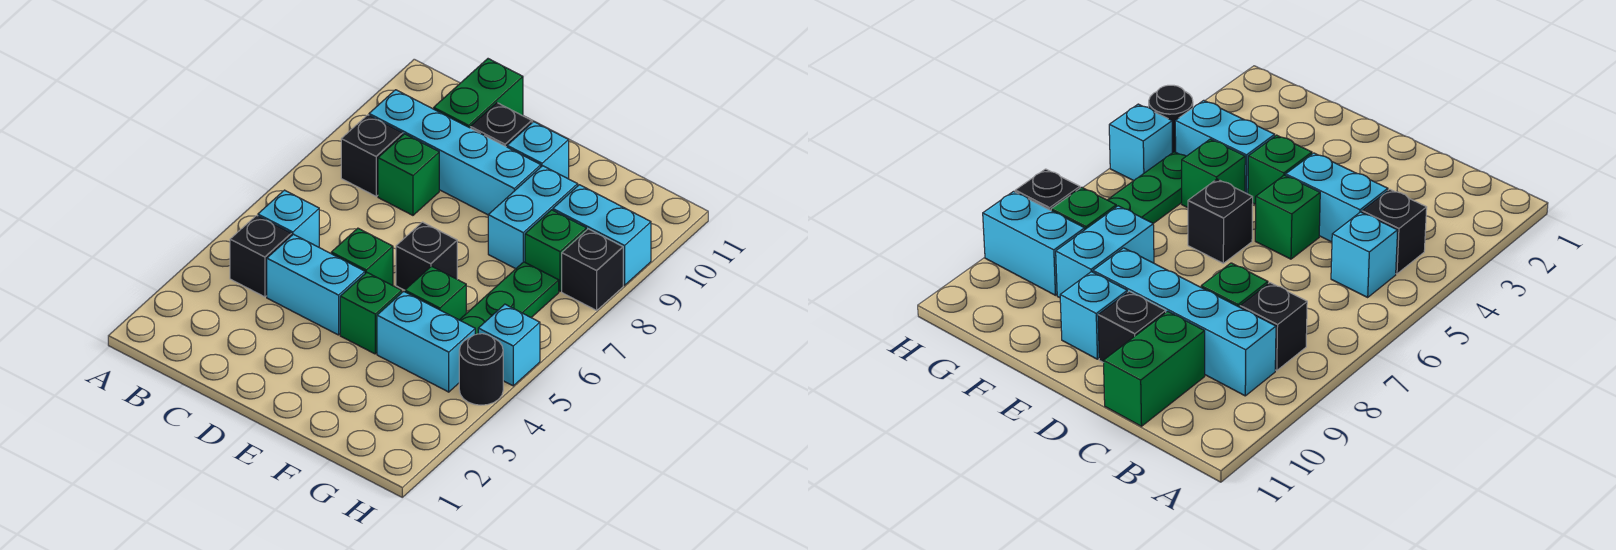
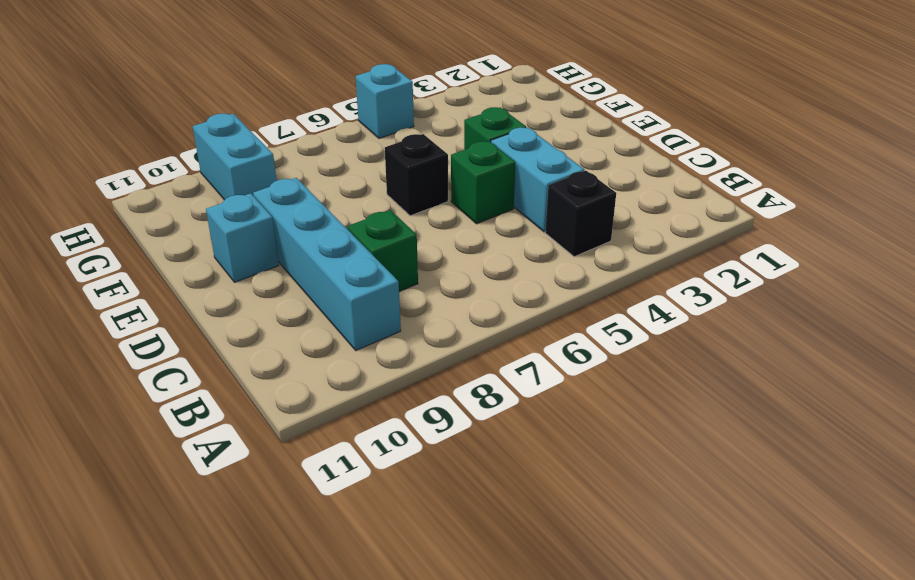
none -> cyan 1x1 brick [258,190,319,247]
none -> black 1x1 brick [341,115,403,196]
none -> green 1x2 brick [434,59,523,128]

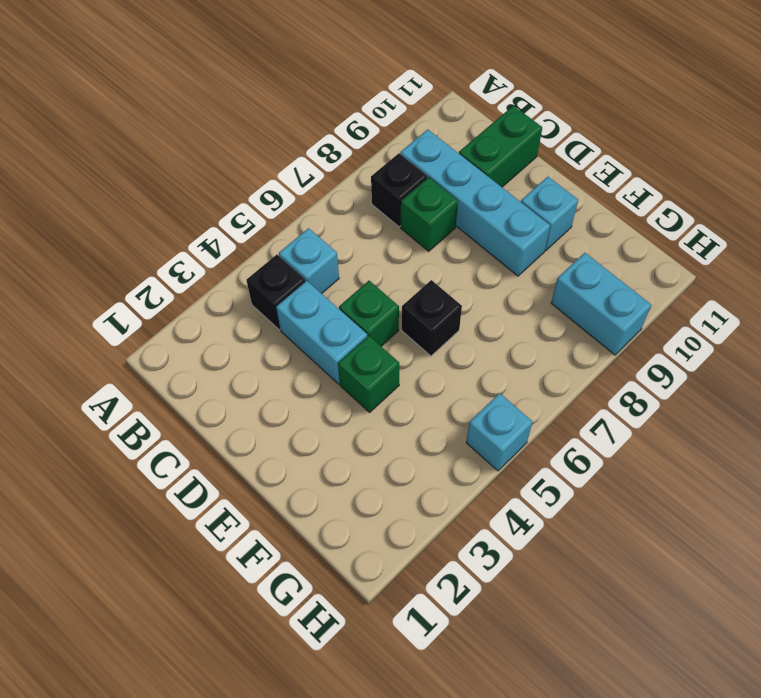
none -> black 1x1 brick [470,103,532,147]
none -> cyan 1x2 brick [377,291,475,392]
none -> green 1x1 brick [405,266,466,320]

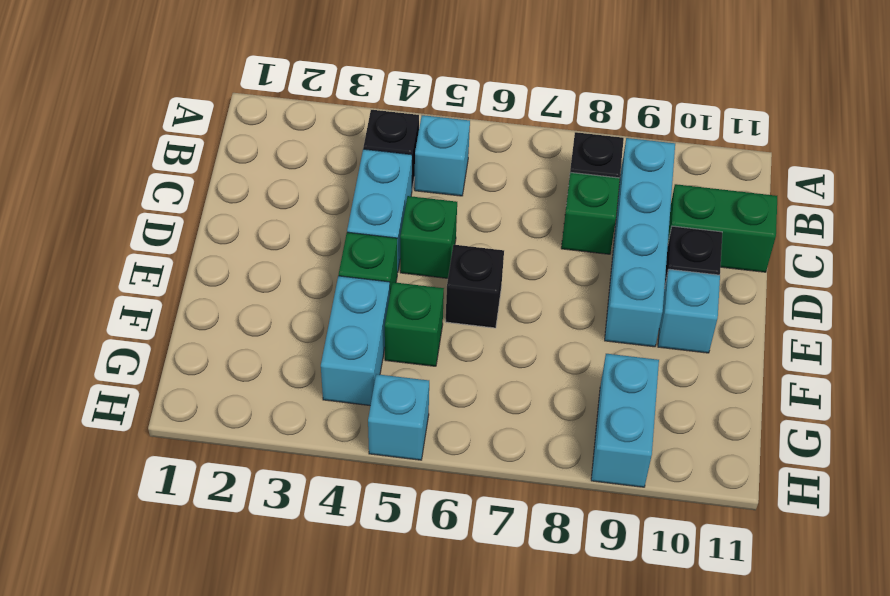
none -> cyan 1x2 brick [488,166,578,269]
none -> green 1x3 plate [460,262,559,335]
none -> green 1x1 brick [525,210,586,291]

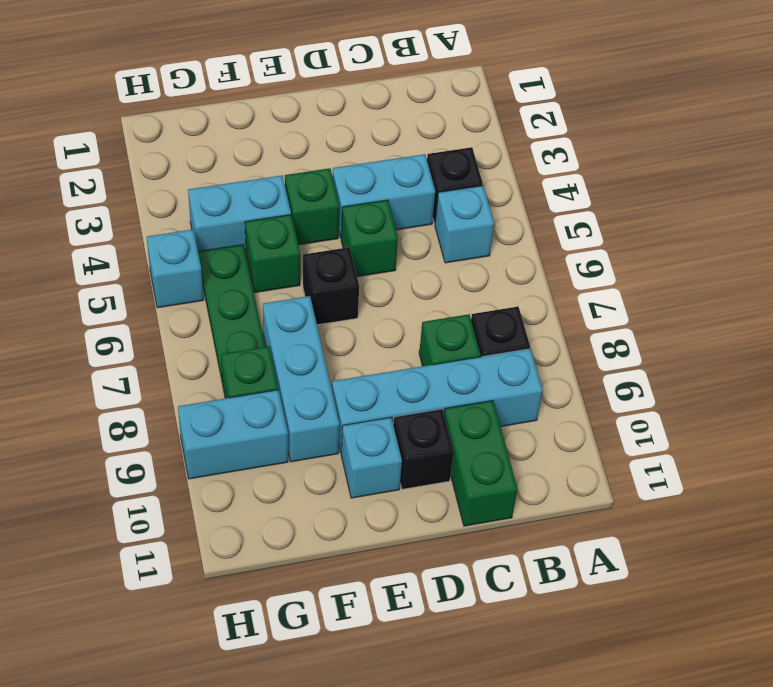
cyan 1x3 brick [263,296,340,462] -> cyan 1x2 brick [488,166,578,269]
none -> black 1x1 round brick [459,334,503,405]
none -> black 1x1 brick [562,229,623,310]

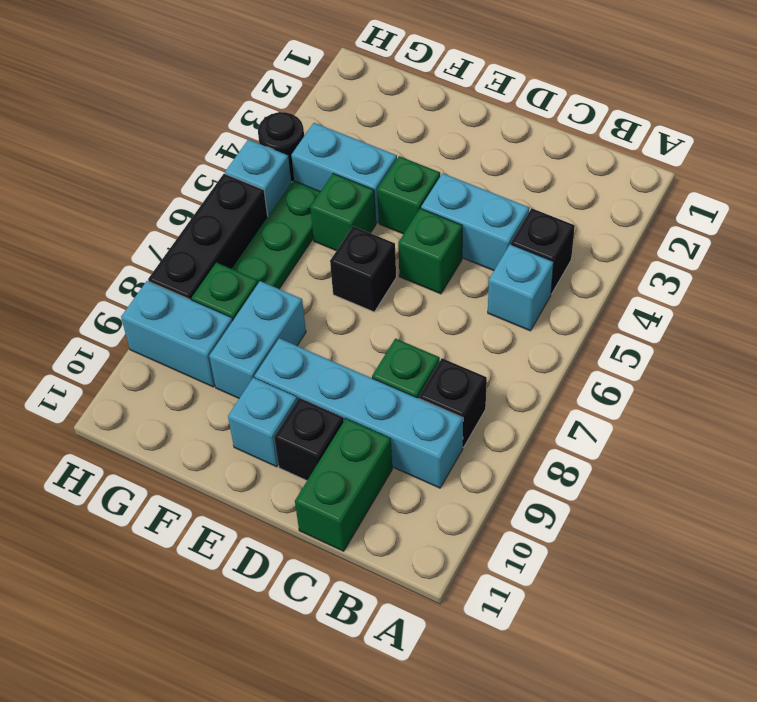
black 1x3 brick [148,174,268,300] -> black 1x1 brick [562,229,623,310]

